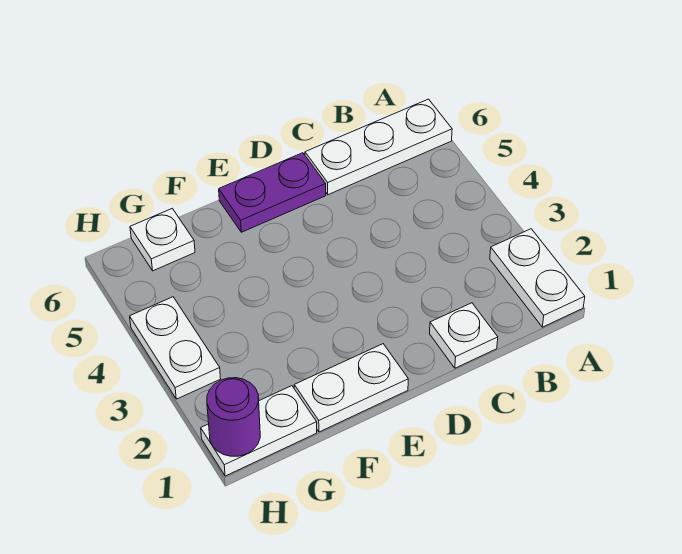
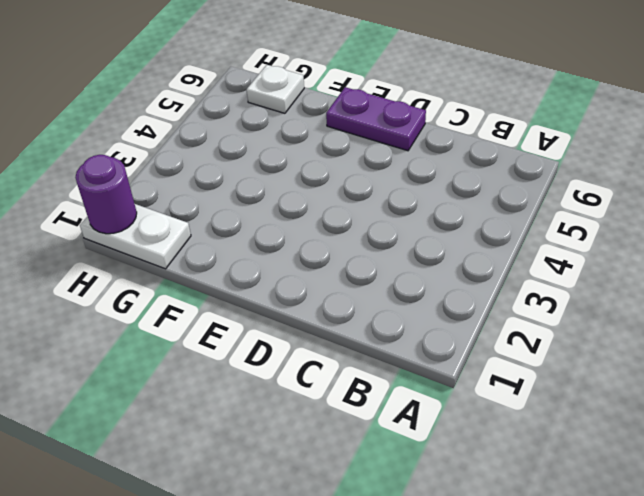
none -> white 1x2 plate [490,229,585,327]
none -> white 1x3 plate [305,99,452,195]

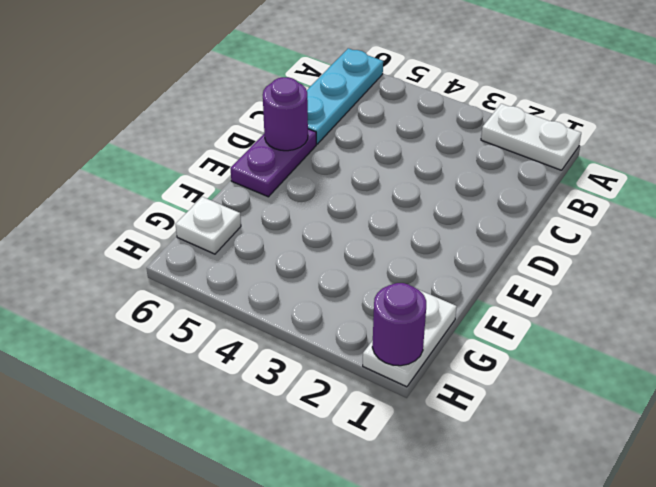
cyan 1x3 plate [307,48,383,144] -> white 1x3 plate [305,99,452,195]
purple 1x1 round brick [263,77,308,151] -> none
none -> white 1x1 plate [430,303,498,368]
none -> white 1x2 plate [294,344,408,432]

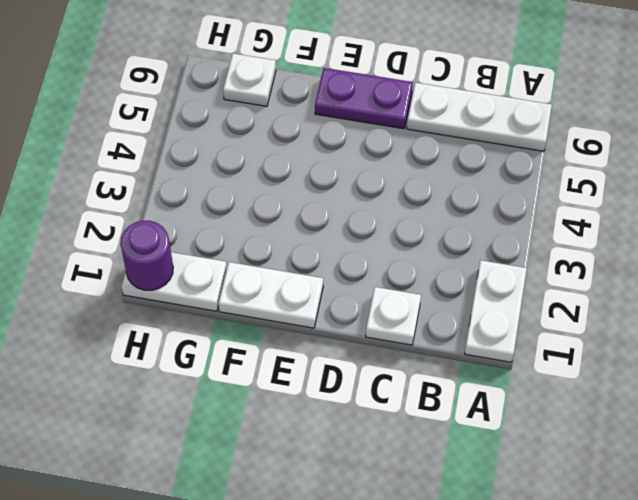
none -> white 1x2 plate [130,297,221,399]

